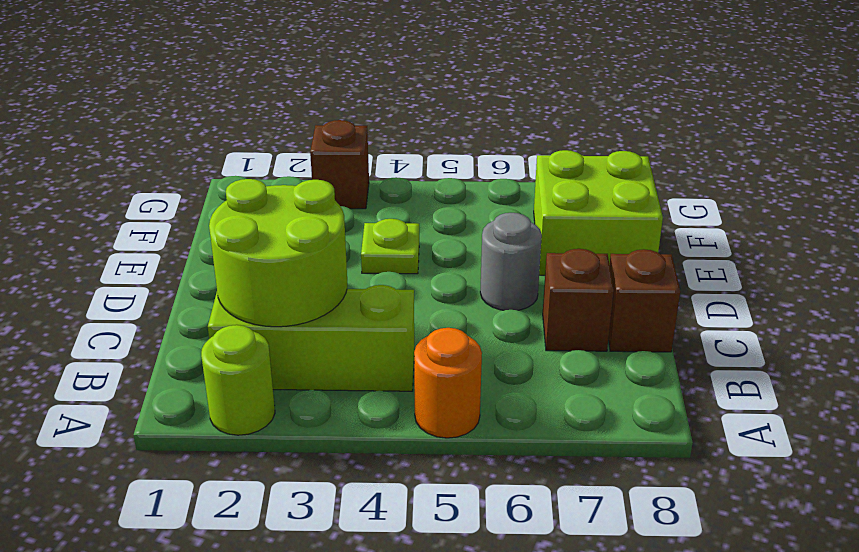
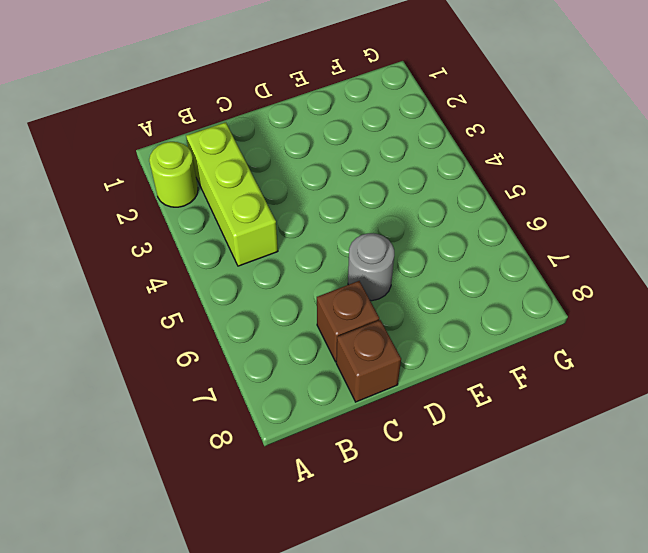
none -> orange 1x1 round brick [414,328,482,438]
none -> lime 1x1 plate [361,219,419,274]

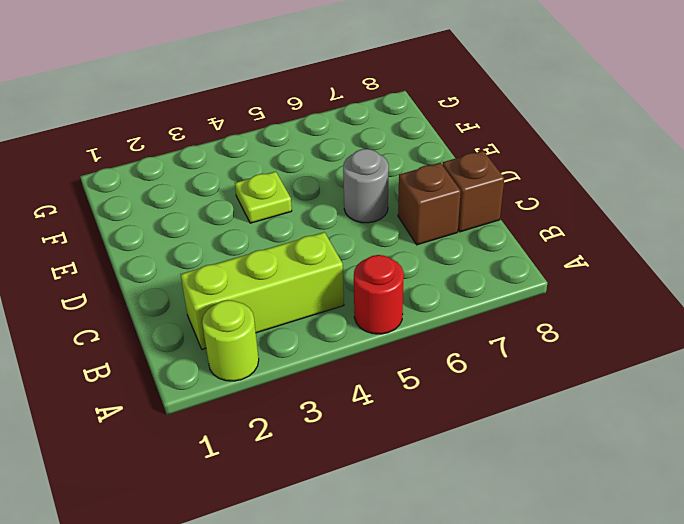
red 1x1 round brick [354,255,404,334] -> orange 1x1 round brick [414,328,482,438]
none -> lime 2x2 brick [534,150,663,275]
none -> brown 1x1 brick [310,120,369,209]

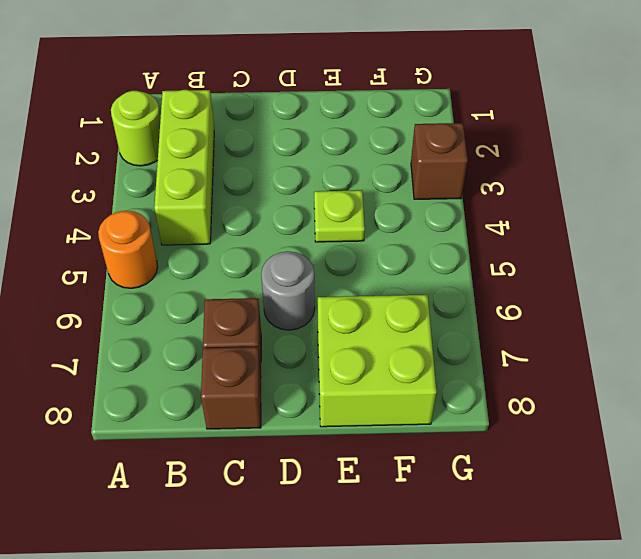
none -> lime 2x2 round brick [209,179,347,327]

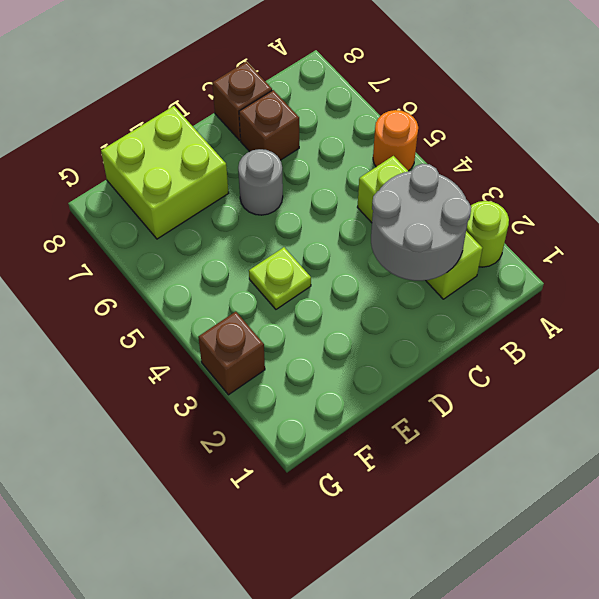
grey 2x2 round brick [371,164,471,281] -> lime 2x2 round brick [209,179,347,327]

